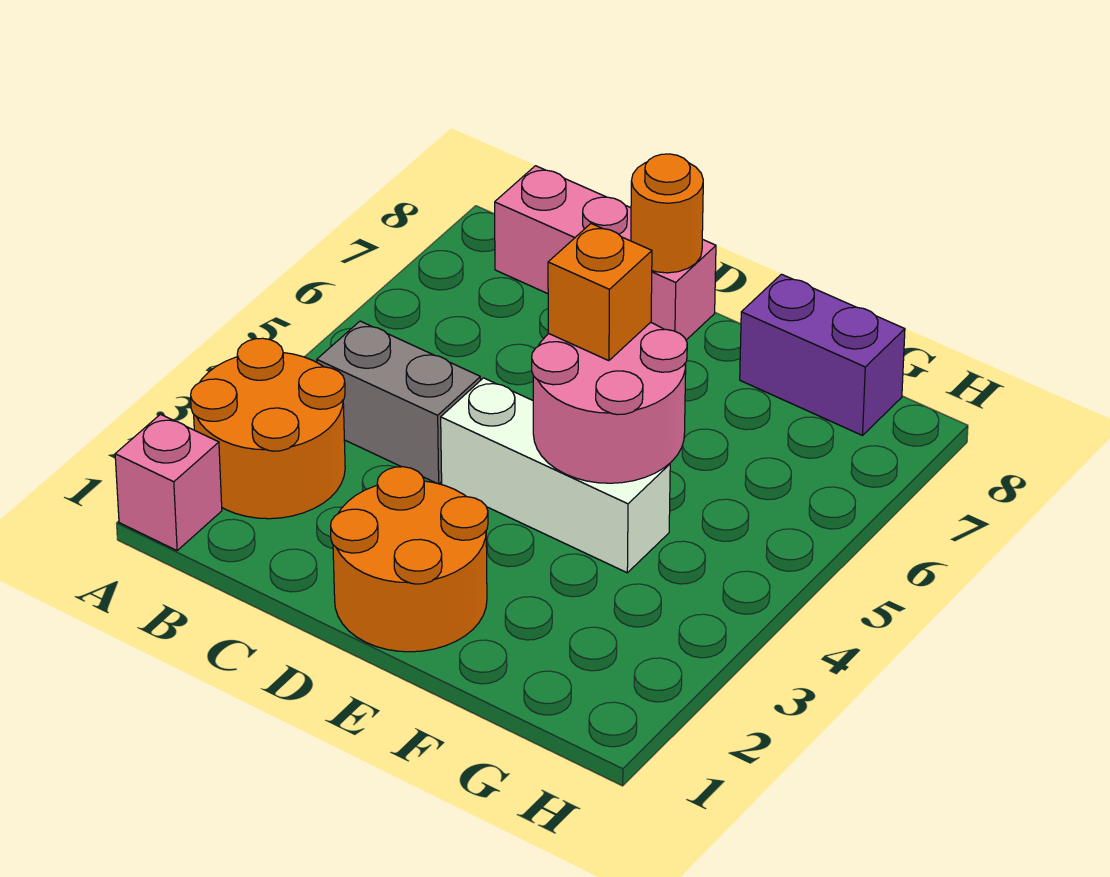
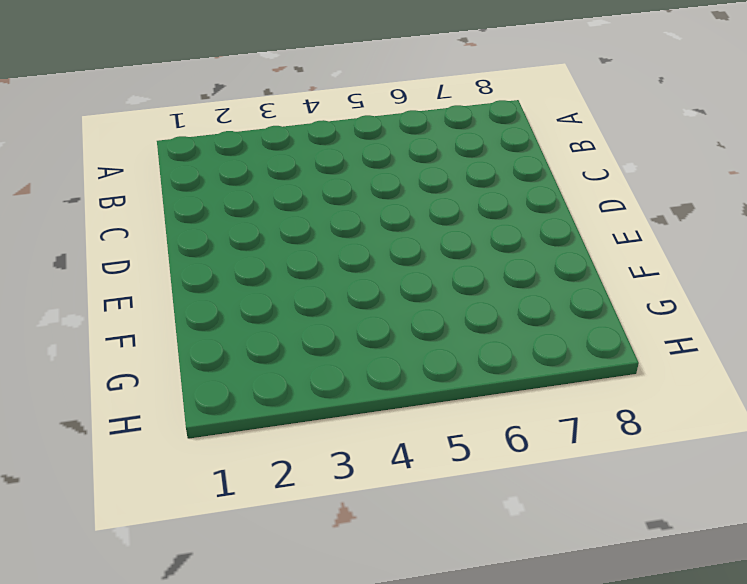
none -> pink 1x1 brick [115,414,222,550]
none -> orange 2x2 round brick [191,338,345,519]

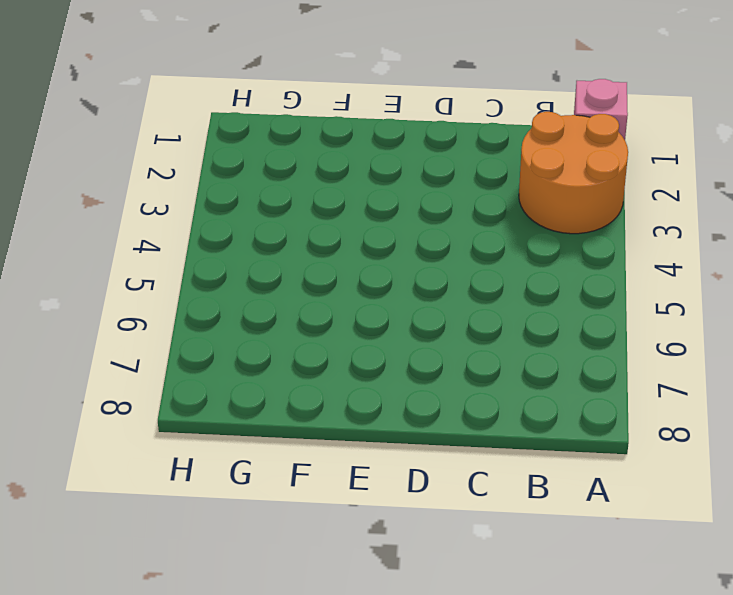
none -> grey 1x2 brick [317,321,481,484]
none -> pink 1x3 brick [495,166,716,340]

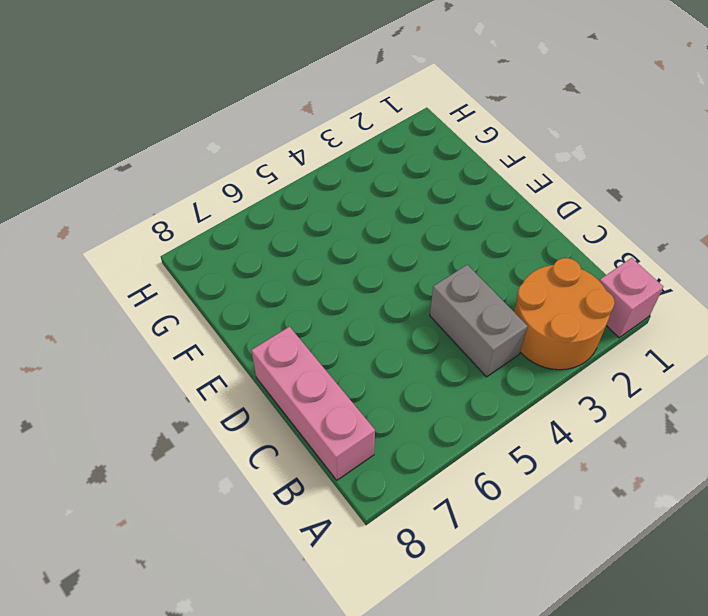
none -> orange 2x2 round brick [331,467,488,652]
none -> white 1x3 brick [441,378,670,573]

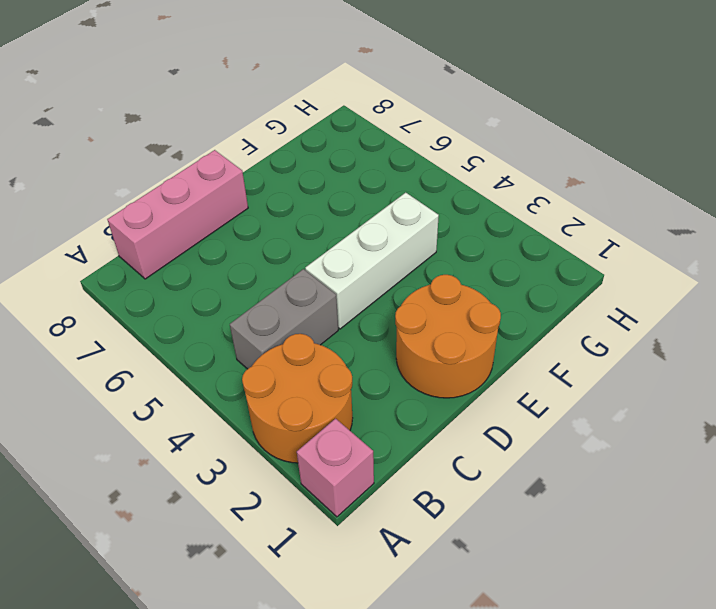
none -> purple 1x2 brick [740,274,905,436]
none -> orange 1x1 round brick [631,154,703,273]

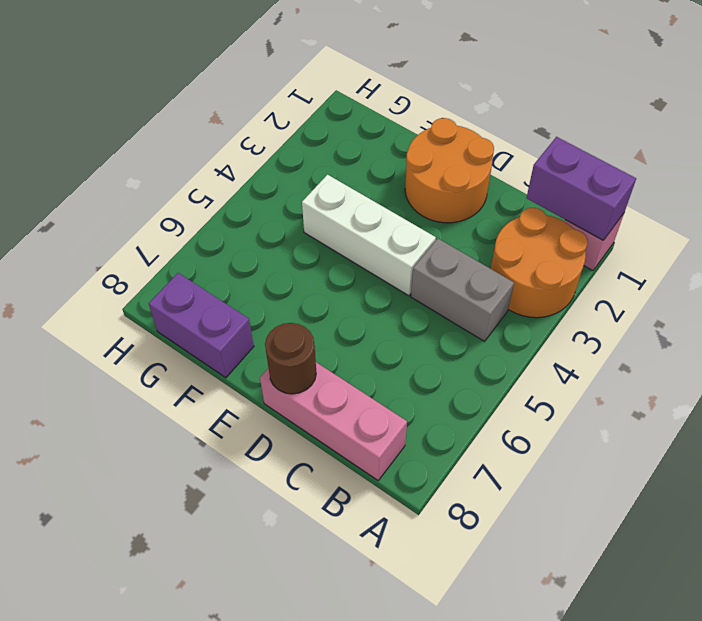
purple 1x2 brick [526,137,636,240] -> none
brown 1x1 round brick [265,323,316,394] -> orange 1x1 round brick [631,154,703,273]
none -> pink 2x2 round brick [532,322,687,483]
none -> orange 1x1 brick [548,224,652,361]

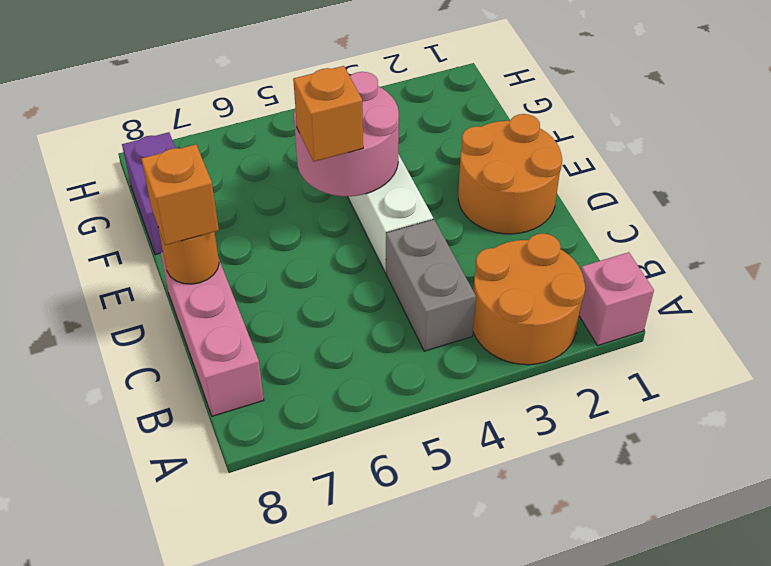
orange 1x1 brick [141,144,219,245] -> none

